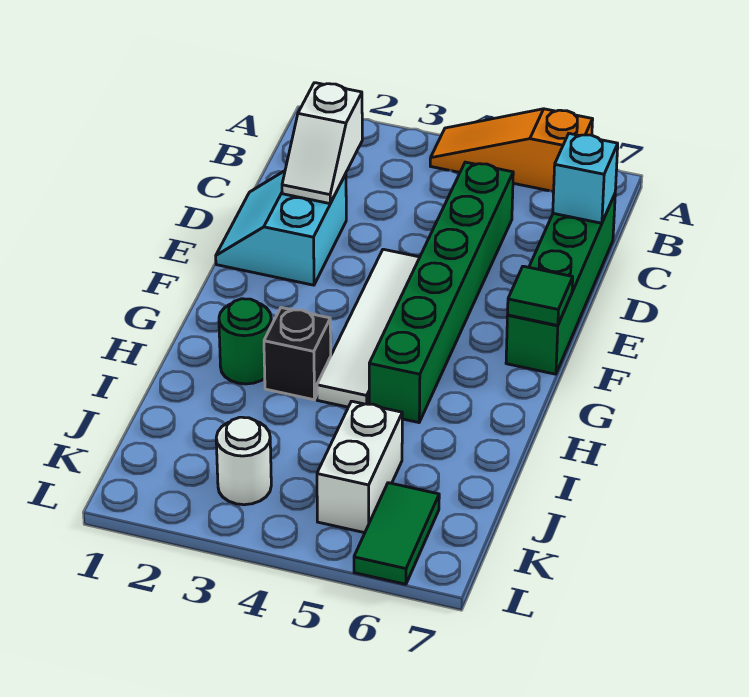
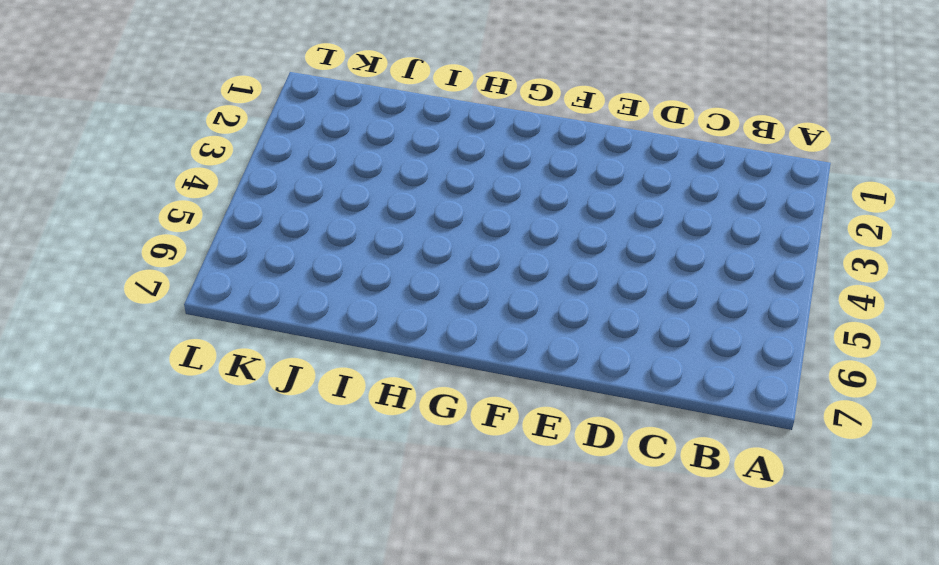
none -> orange 1x3 slope [430,109,593,192]
none -> green 1x6 brick [369,162,513,423]
none -> green 1x4 brick [506,194,615,374]

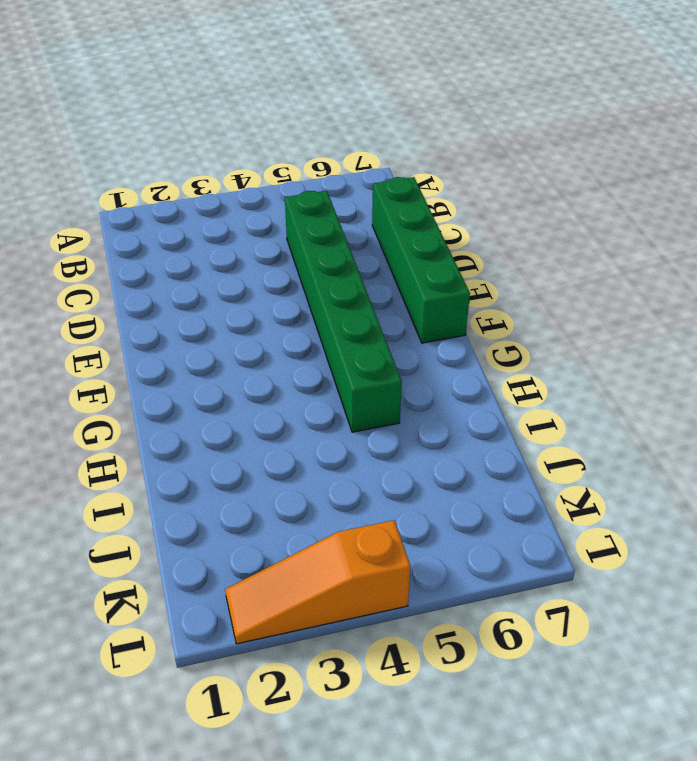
orange 1x3 slope [225,520,410,644] -> orange 1x3 slope moved to [430,109,593,192]
none -> cyan 2x2 slope [216,171,346,285]
none -> white 1x4 tile [317,249,420,407]
none -> green 1x1 round brick [219,299,271,384]

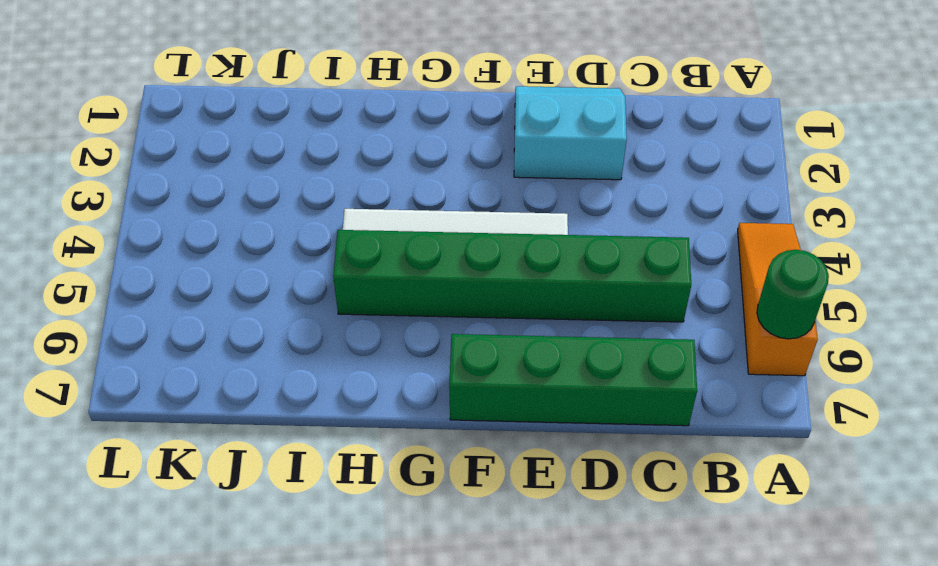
green 1x1 round brick [757,250,829,339] -> green 1x1 round brick moved to [219,299,271,384]
none -> black 1x1 brick [264,308,331,400]
none -> white 1x2 brick [317,401,402,533]
none -> white 1x1 round brick [216,417,271,505]

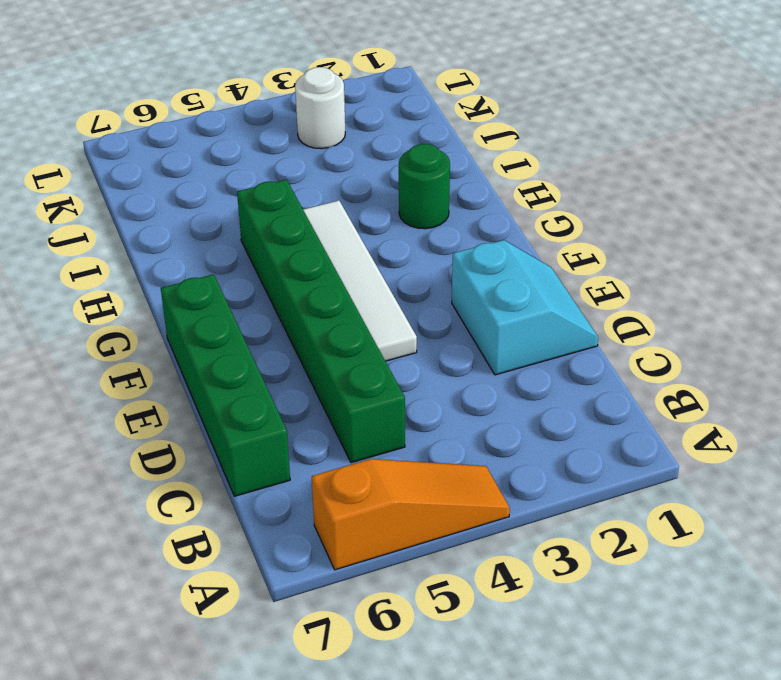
none -> black 1x1 brick [264,308,331,400]
none -> white 1x2 brick [317,401,402,533]
none -> green 1x2 tile [354,483,439,584]

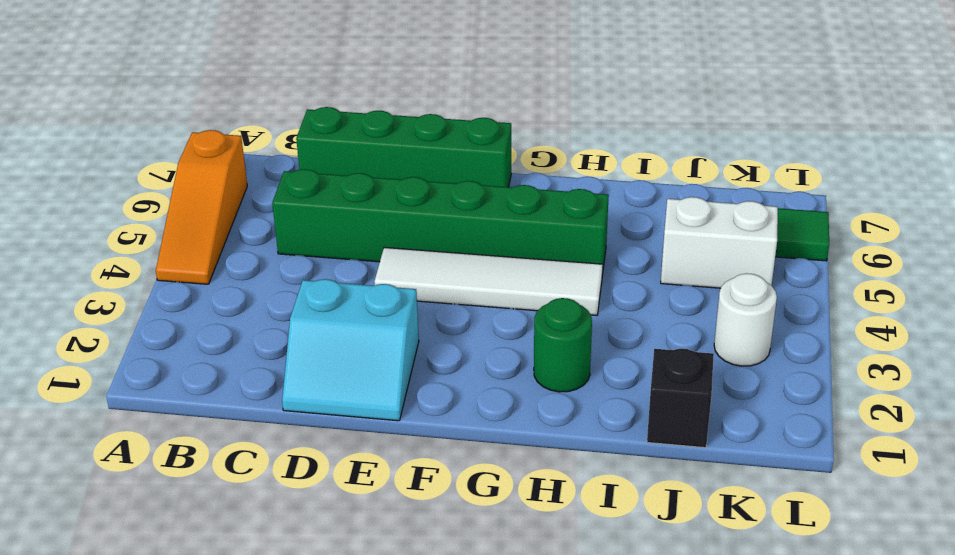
black 1x1 brick [647,349,714,448] -> black 1x1 brick moved to [264,308,331,400]
none -> white 1x2 slope [282,83,362,204]
none -> cyan 1x1 brick [553,134,618,223]
none -> green 1x1 tile [508,266,573,325]

